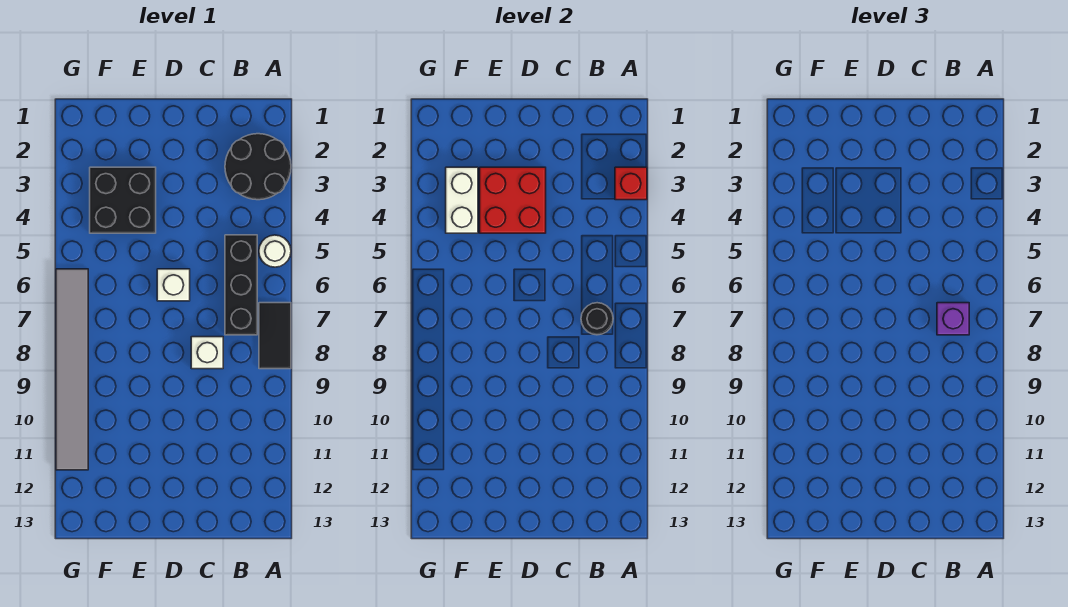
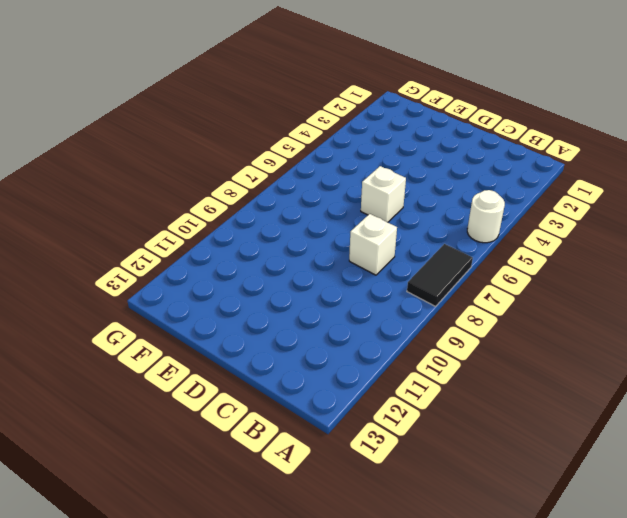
none -> black 2x2 round brick [225,134,291,200]
none -> black 1x3 brick [225,235,257,335]
none -> black 2x2 brick [90,167,156,233]

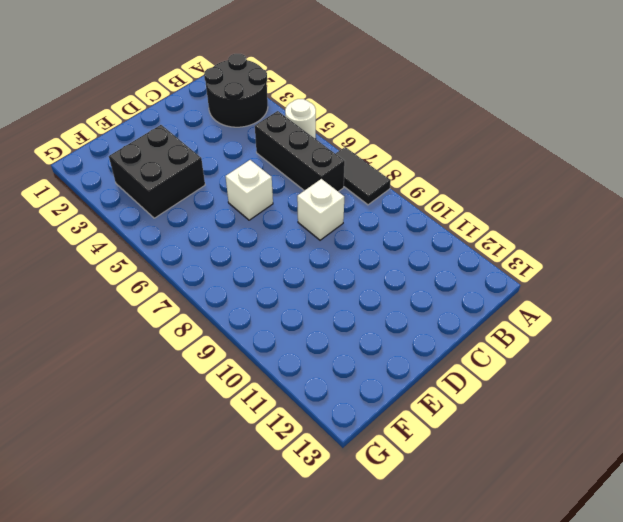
none -> grey 1x6 tile [56,269,88,470]
none -> red 1x1 brick [615,167,647,200]
none -> black 1x1 round brick [581,303,613,335]

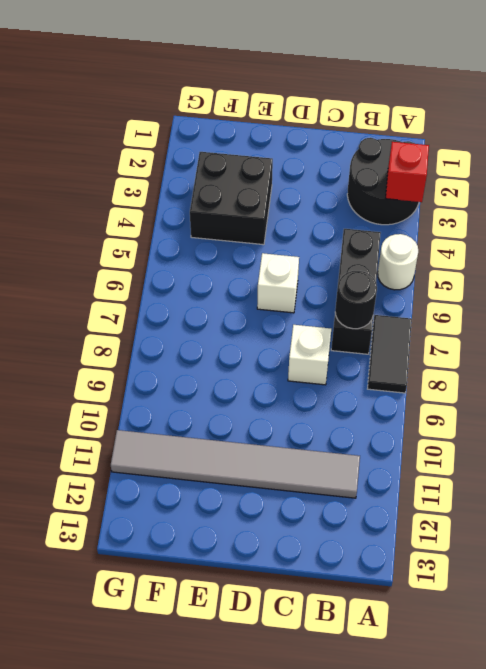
grey 1x6 tile [111,430,360,498] -> grey 1x6 tile turned to [56,269,88,470]
none -> red 2x2 brick [480,167,546,233]
none -> white 1x2 brick [446,167,478,233]
none -> purple 1x1 brick [937,303,969,335]

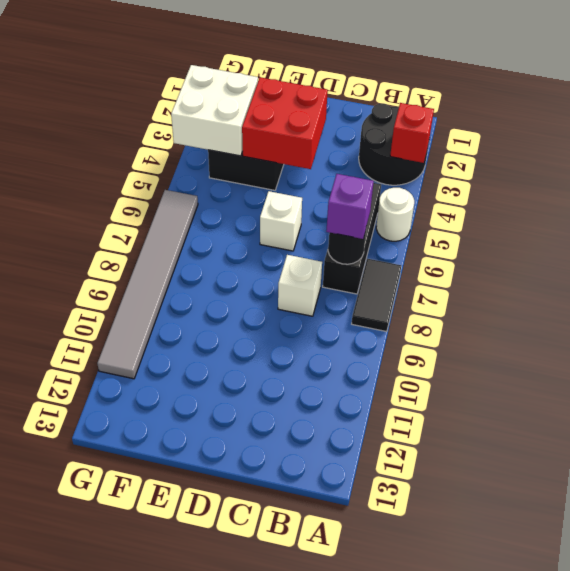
white 2x2 brick [171,65,258,156] -> white 1x2 brick [446,167,478,233]

